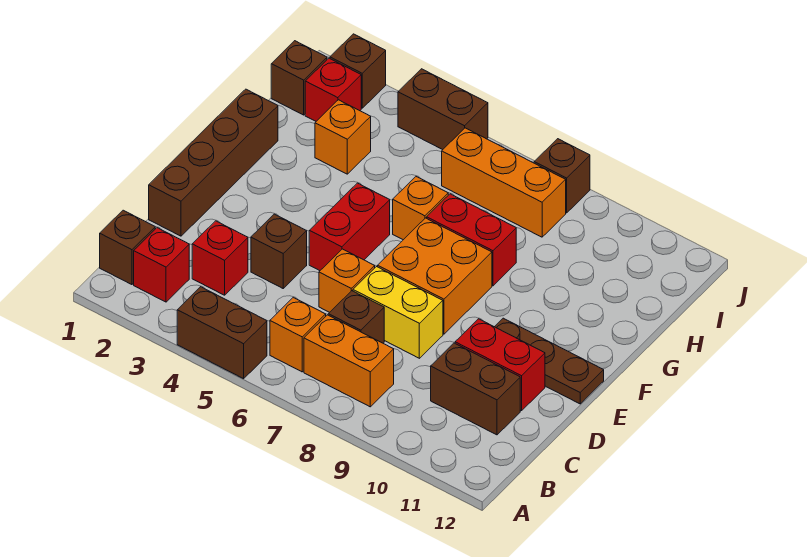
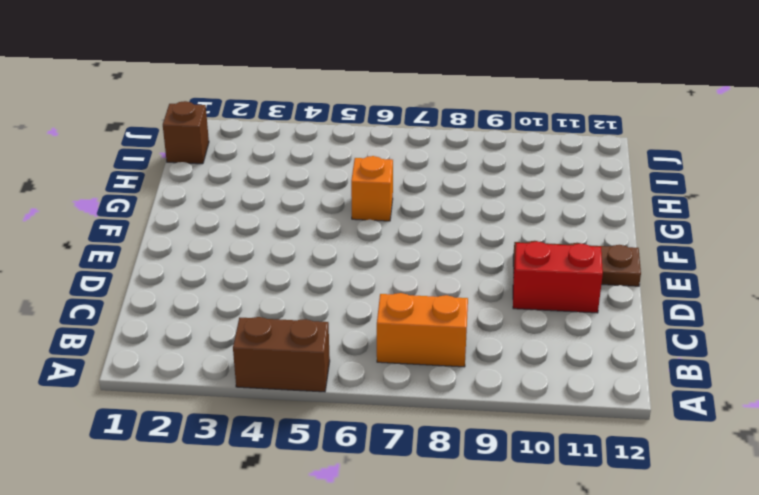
none -> brown 1x1 brick [100,210,155,285]
none -> red 1x1 brick [134,228,189,302]
none -> orange 1x1 brick [270,297,326,372]

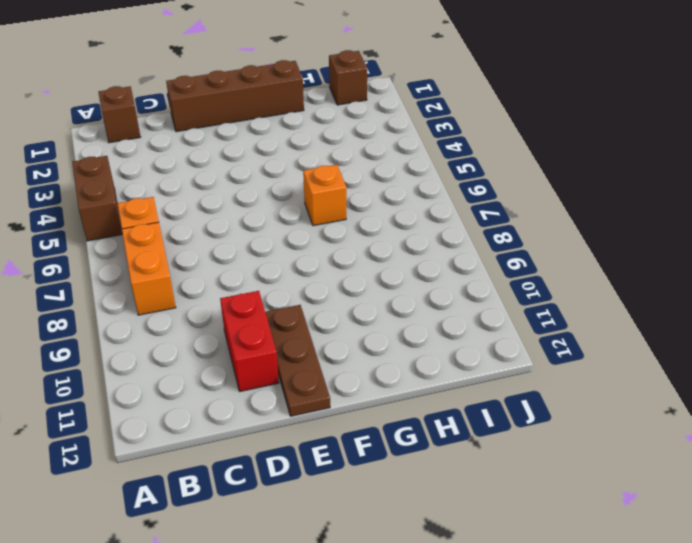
none -> red 1x1 brick [134,228,189,302]
none -> red 1x1 brick [192,221,248,295]
none -> brown 1x1 brick [328,291,384,343]

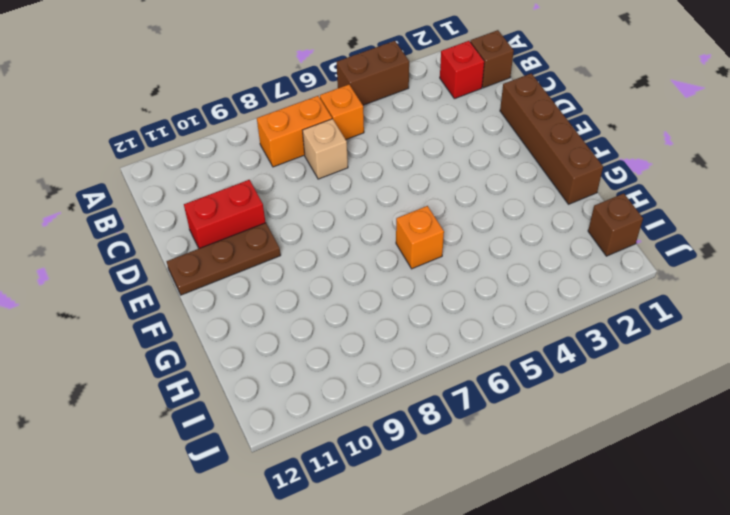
tan 1x1 brick [303,119,348,179] -> brown 1x1 brick [328,291,384,343]
none -> red 1x1 brick [192,221,248,295]
none -> brown 1x2 brick [431,343,520,435]
none -> brown 1x1 brick [251,214,307,288]

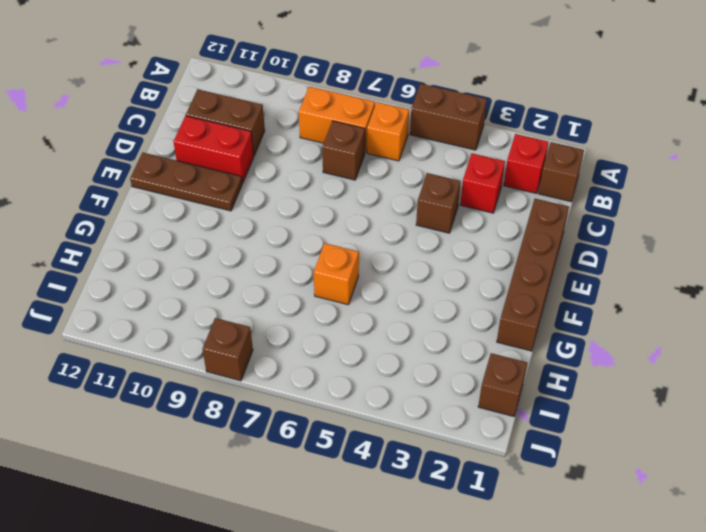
none -> orange 1x1 brick [319,249,375,312]
none -> yellow 1x2 brick [353,267,443,358]
none -> red 1x2 brick [309,183,390,271]

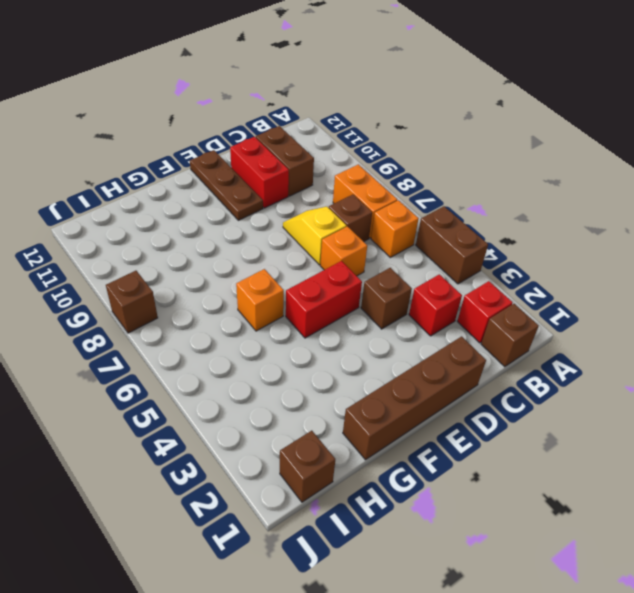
yellow 1x2 slope [283,207,346,265] -> yellow 1x2 brick [353,267,443,358]
none -> orange 2x2 brick [378,218,492,334]
none -> red 1x2 brick [427,194,516,286]
none -> orange 1x1 brick [315,100,371,174]

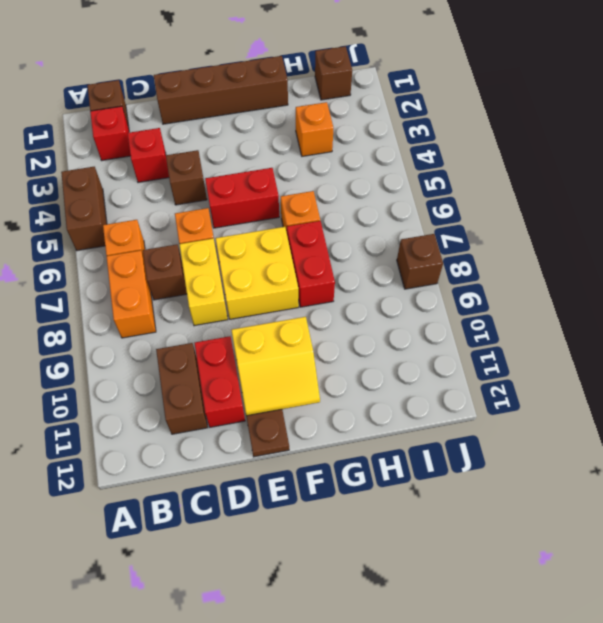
yellow 2x2 brick [216,227,299,319] -> orange 2x2 brick [378,218,492,334]
yellow 2x2 slope [231,317,320,416] -> none
none -> red 1x1 brick [305,58,361,121]
none -> orange 1x3 brick [442,128,566,237]
none -> brown 1x1 brick [330,34,386,108]

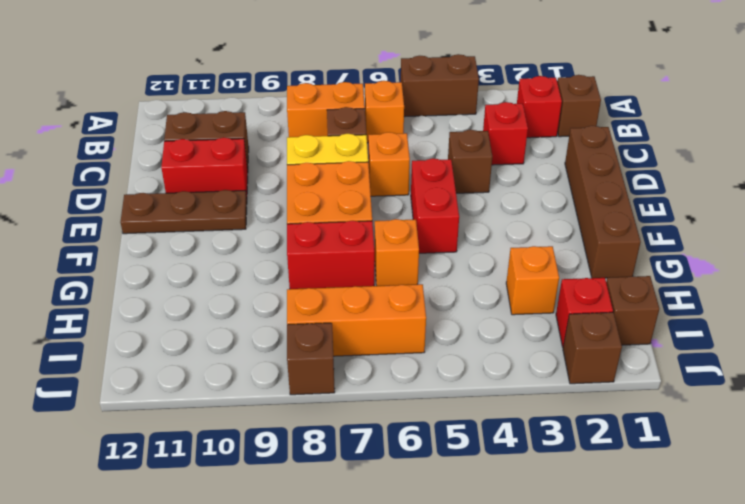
none -> brown 1x2 brick [398,69,488,150]

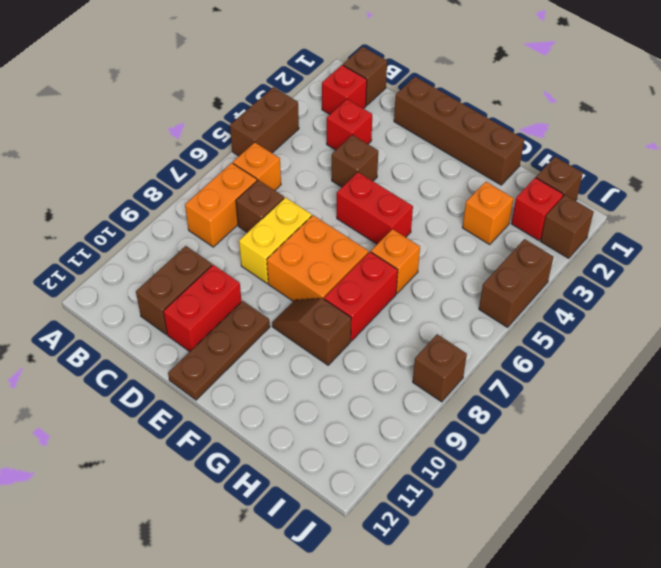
brown 1x2 slope [272,298,351,365] -> none
none -> orange 1x1 brick [319,249,375,312]
none -> orange 1x3 brick [442,128,566,237]

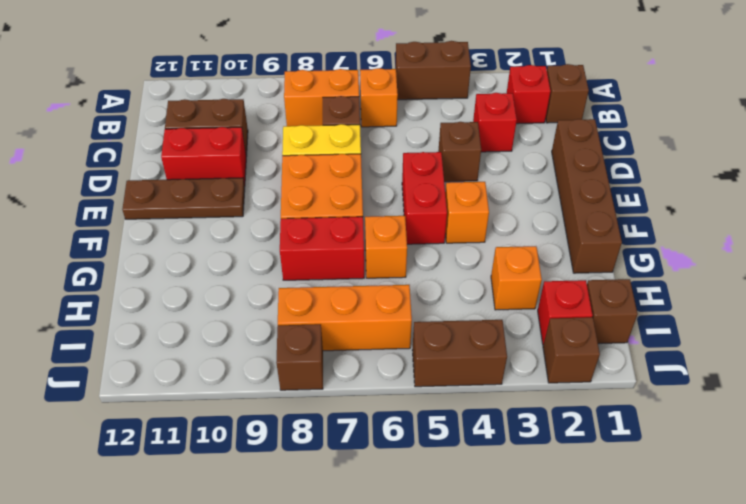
orange 1x1 brick [445,182,489,243] -> orange 1x1 brick moved to [319,249,375,312]

